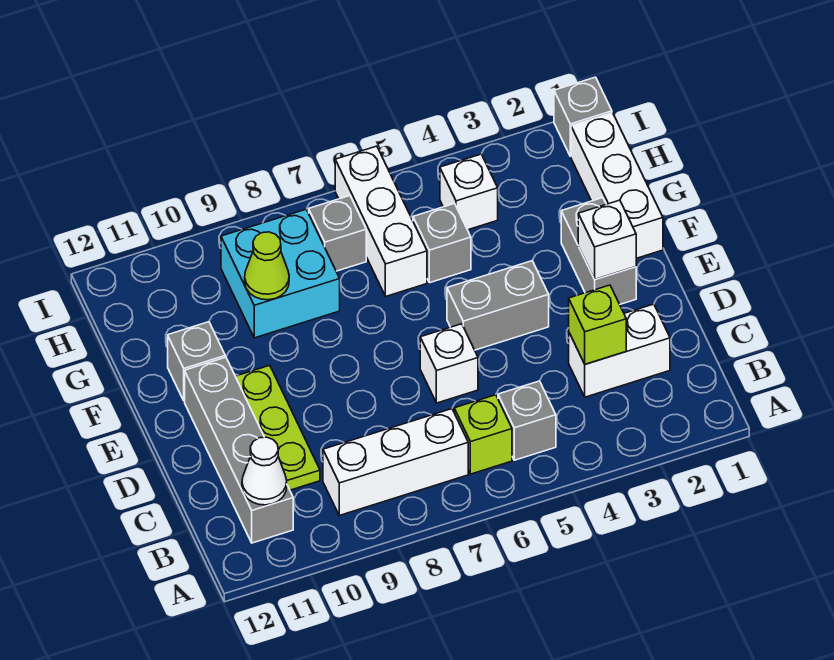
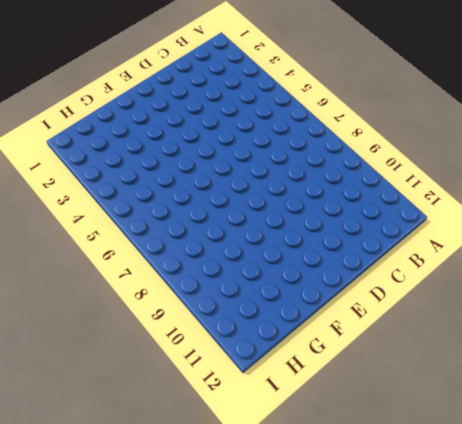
none -> grey 1x1 brick [498,381,556,460]
none -> lime 1x1 brick [454,395,512,474]
none -> white 1x3 brick [323,409,468,515]

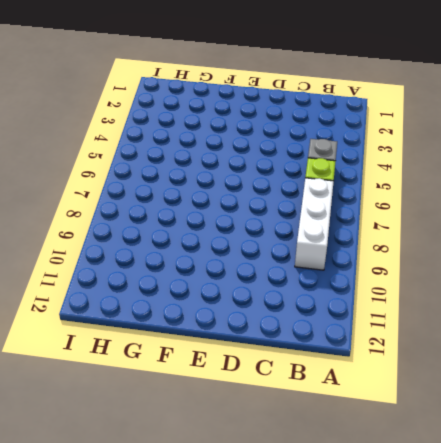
none -> grey 1x4 brick [185,357,293,543]
none -> white 1x2 brick [569,304,670,397]
none -> lime 1x3 plate [235,365,320,490]

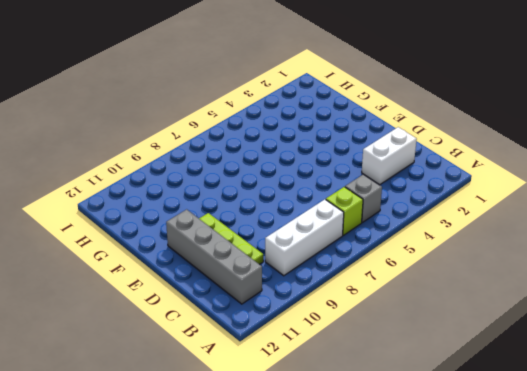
none -> white 1x1 brick [420,324,478,403]
none -> grey 1x2 brick [561,198,636,304]
none -> grey 1x2 brick [447,261,549,350]

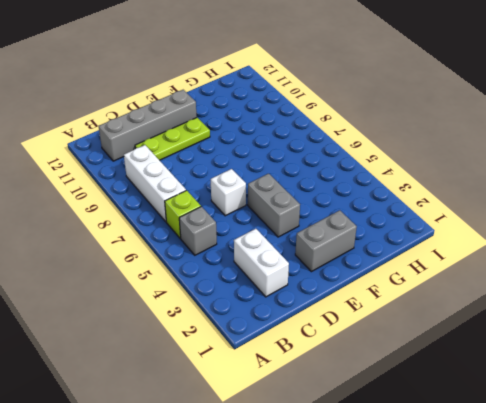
none -> white 1x3 brick [571,113,663,258]
none -> grey 1x1 brick [168,322,225,401]
none -> grey 1x1 brick [413,204,471,283]

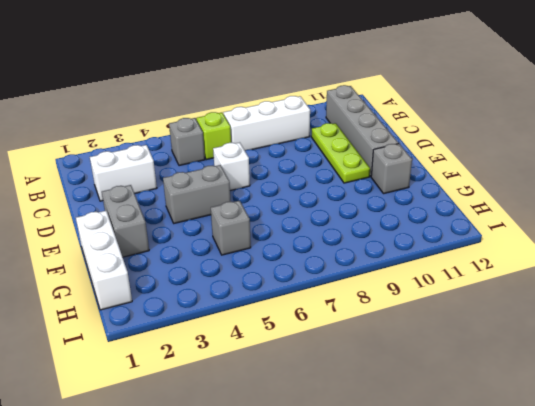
none -> white 1x3 brick [335,146,427,296]
none -> cyan 2x2 brick [221,209,340,338]
none -> white 1x1 brick [440,154,498,230]

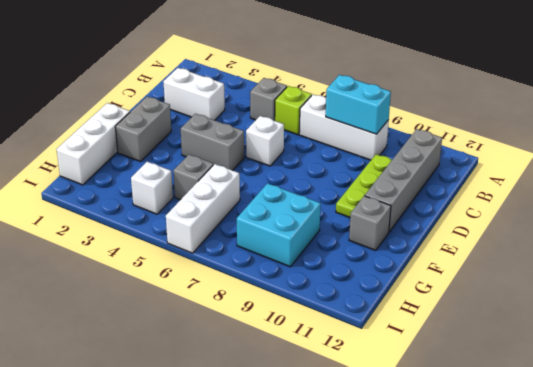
cyan 1x2 brick [326,75,391,134] -> none
none -> grey 1x1 brick [309,196,366,271]
none -> grey 1x1 brick [554,77,612,156]
none -> white 1x1 cone [242,437,287,505]

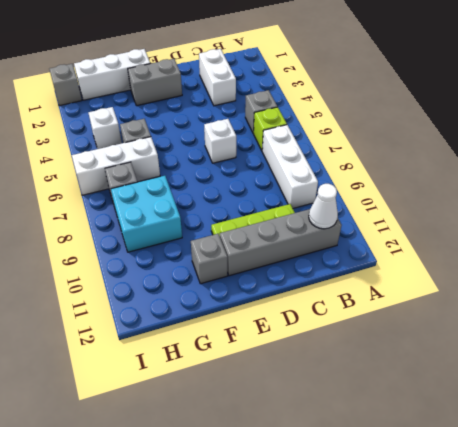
none -> grey 1x2 brick [447,261,549,350]
none -> lime 1x1 brick [569,285,626,364]
none -> white 1x1 brick [578,200,636,279]

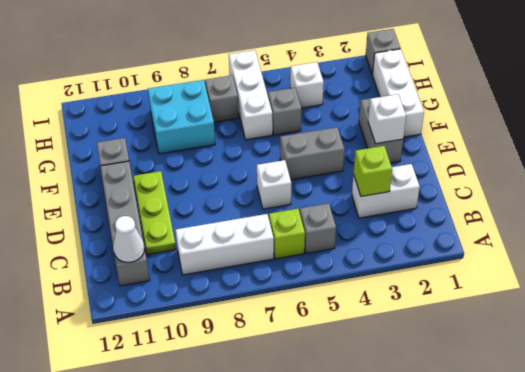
none -> lime 1x1 cone [245,232,289,300]

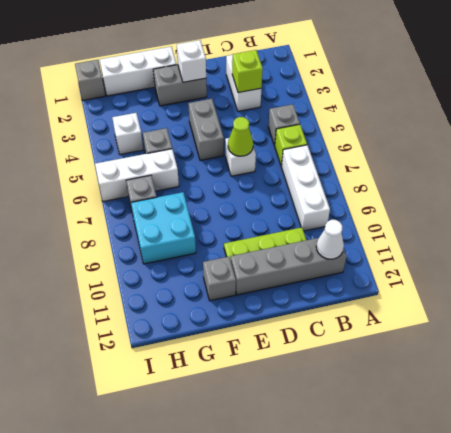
lime 1x1 cone [228,117,253,156] -> lime 1x1 cone moved to [245,232,289,300]

